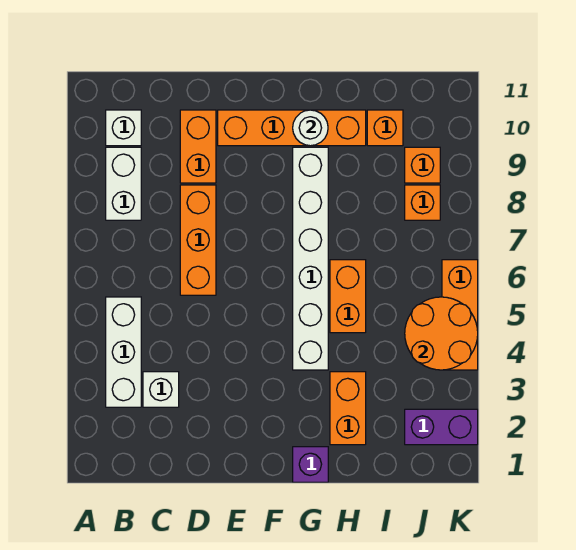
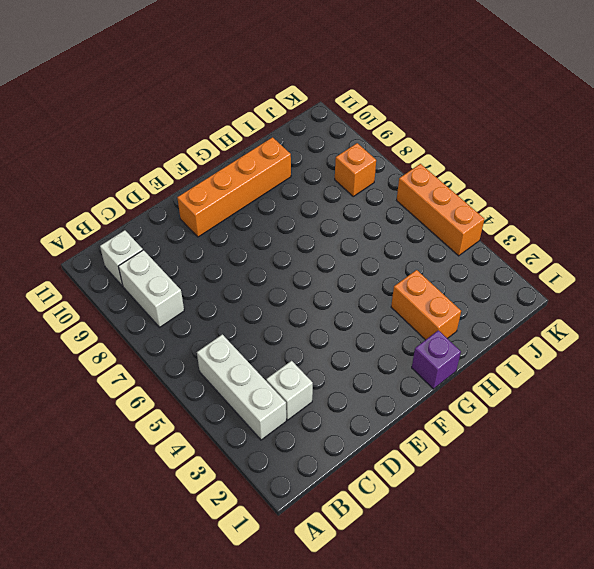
none -> orange 1x3 brick [180,185,216,295]
none -> orange 1x2 brick [180,110,216,183]
none -> white 1x6 brick [293,147,328,370]

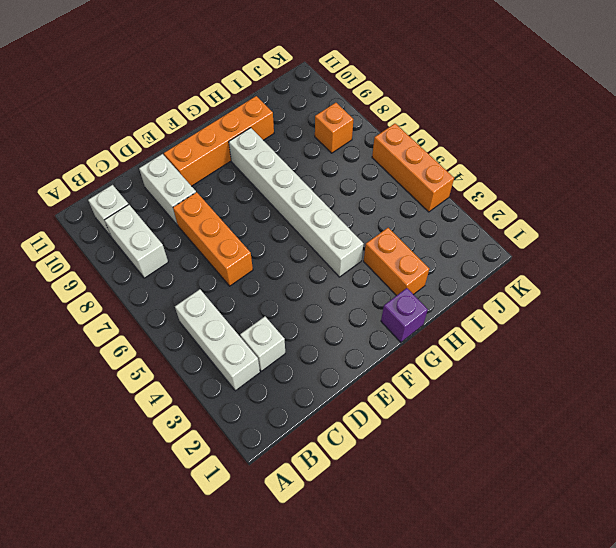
white 1x2 brick [139,154,196,225] -> orange 1x2 brick [180,110,216,183]
none -> orange 1x2 brick [330,260,366,333]
none -> orange 1x1 brick [367,110,403,146]
none -> purple 1x2 brick [405,409,478,445]

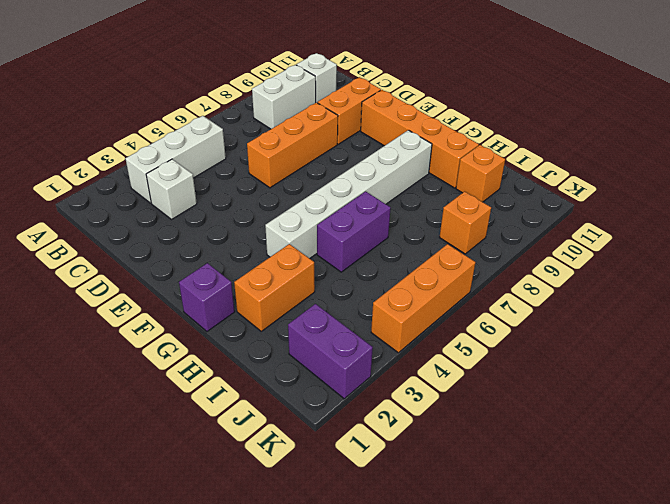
purple 1x2 brick [317,191,391,272] -> orange 1x2 brick [330,260,366,333]
none -> orange 1x1 brick [405,147,440,183]
none -> white 1x1 round brick [293,110,328,146]
none -> orange 2x2 round brick [405,297,478,370]

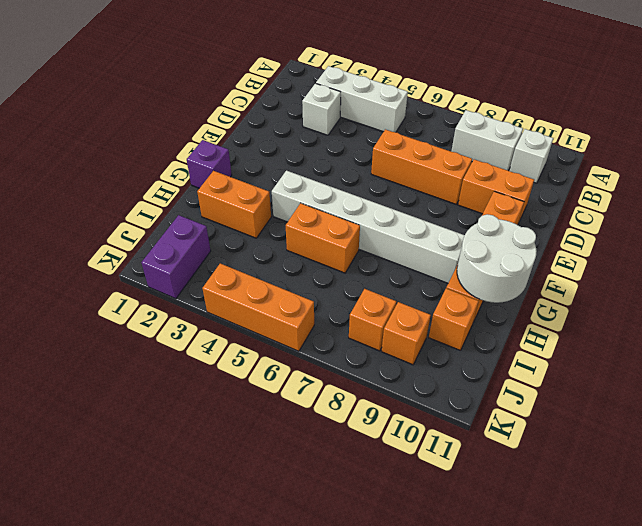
white 2x2 round brick [457,214,537,303] -> white 1x1 round brick [293,110,328,146]
none -> orange 2x2 round brick [405,297,478,370]

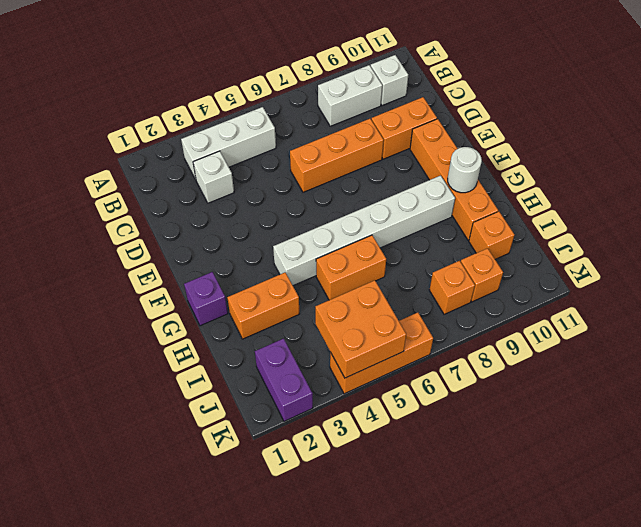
orange 2x2 brick [315,280,406,378] -> orange 2x2 round brick [405,297,478,370]

